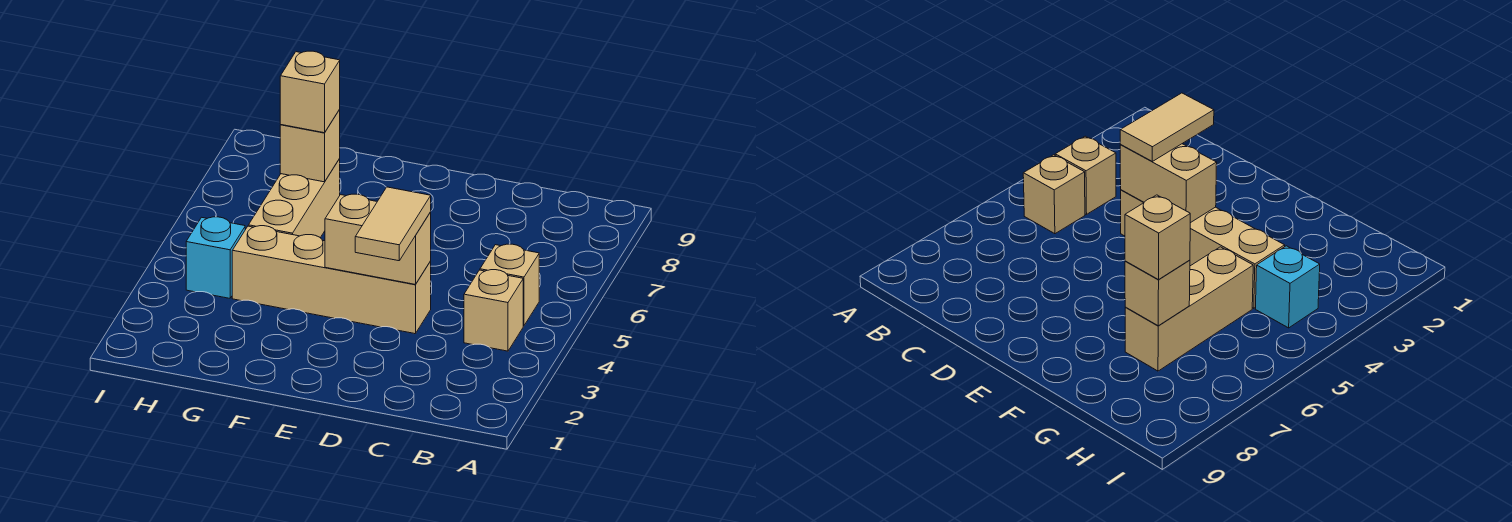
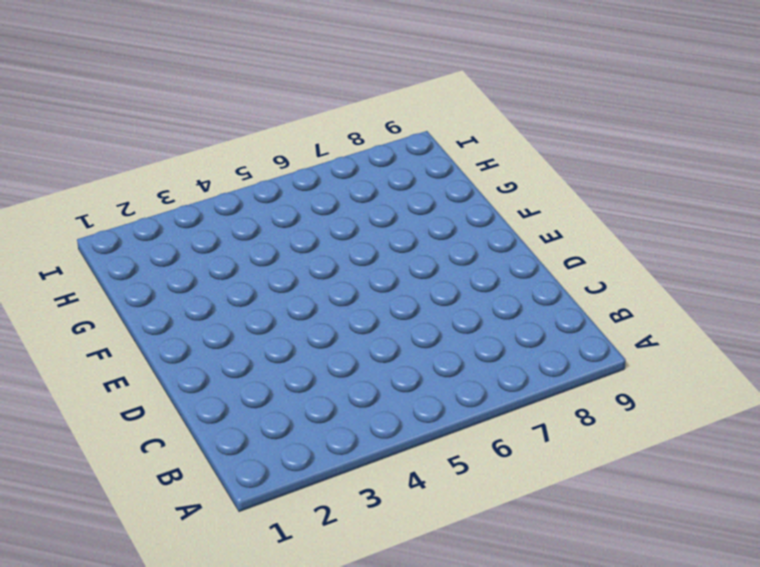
none -> tan 1x1 brick [464,270,523,351]
none -> tan 1x1 brick [480,244,539,326]

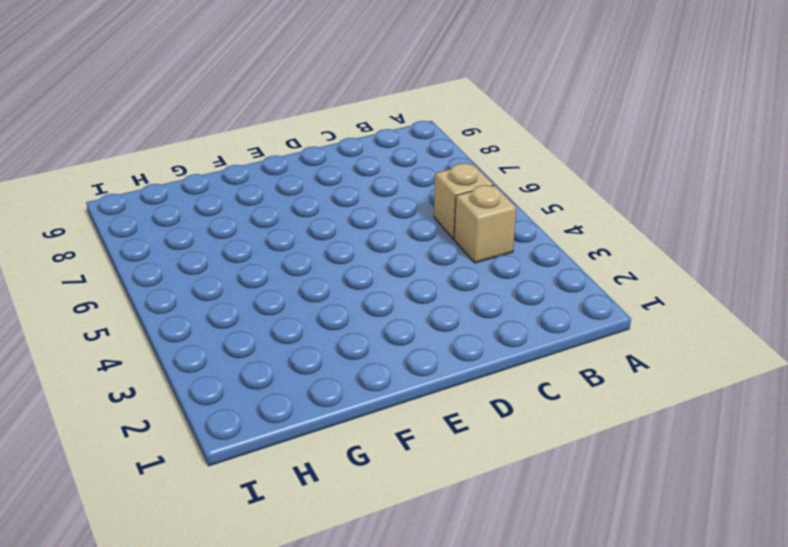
none -> tan 1x4 brick [232,226,431,334]
none -> tan 1x3 brick [248,159,340,238]

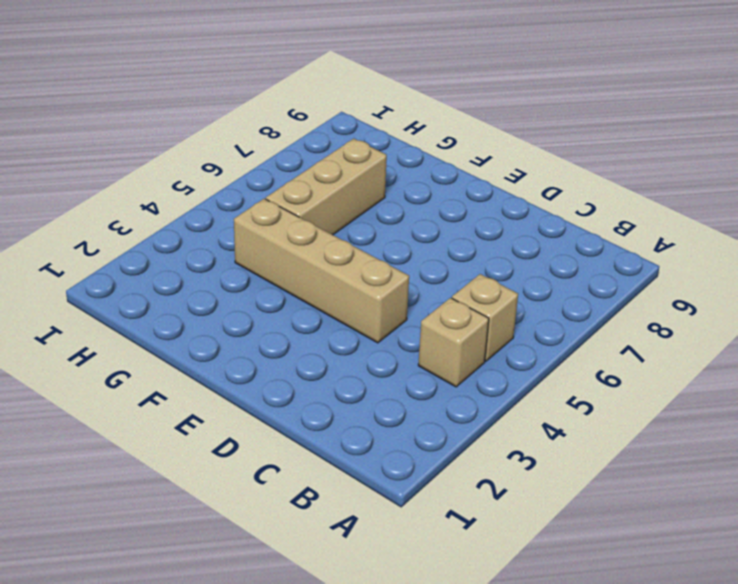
none -> cyan 1x1 brick [186,217,245,298]
none -> tan 1x2 brick [325,194,431,285]

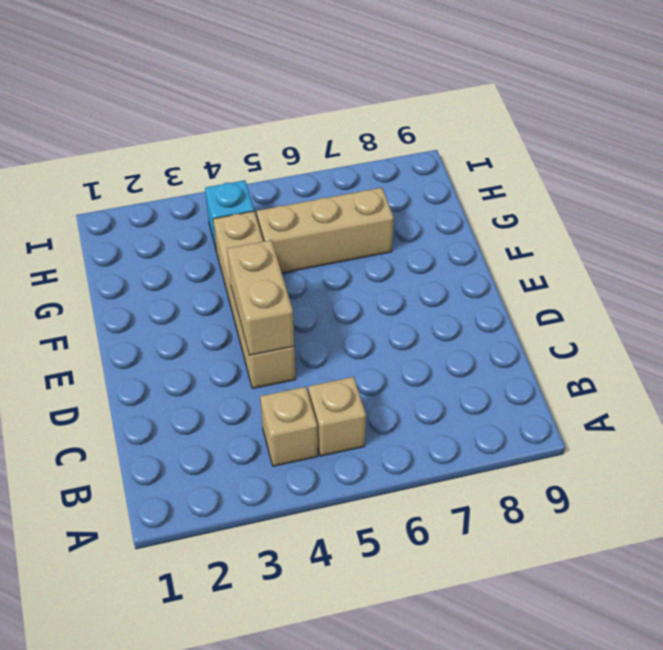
none -> tan 1x1 brick [280,109,340,182]
none -> tan 1x2 tile [355,187,431,261]

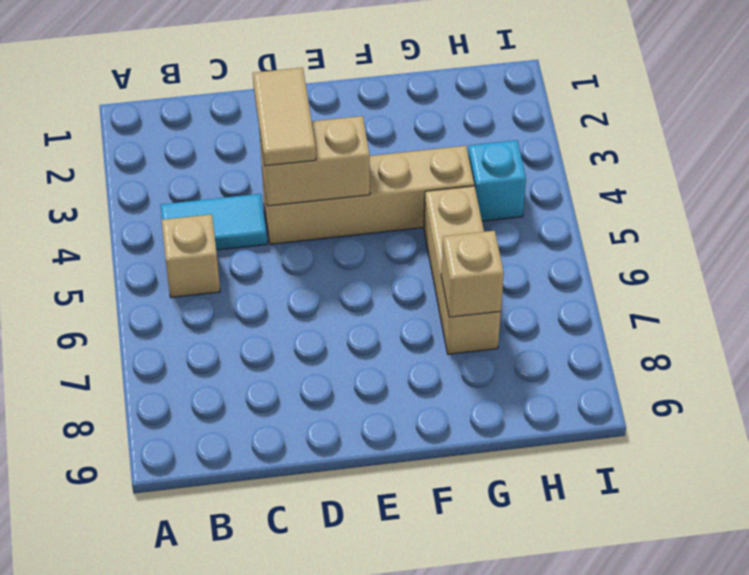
cyan 1x2 tile [161,194,267,250] -> tan 1x1 brick [464,270,523,351]
none -> tan 1x1 brick [280,51,340,133]

